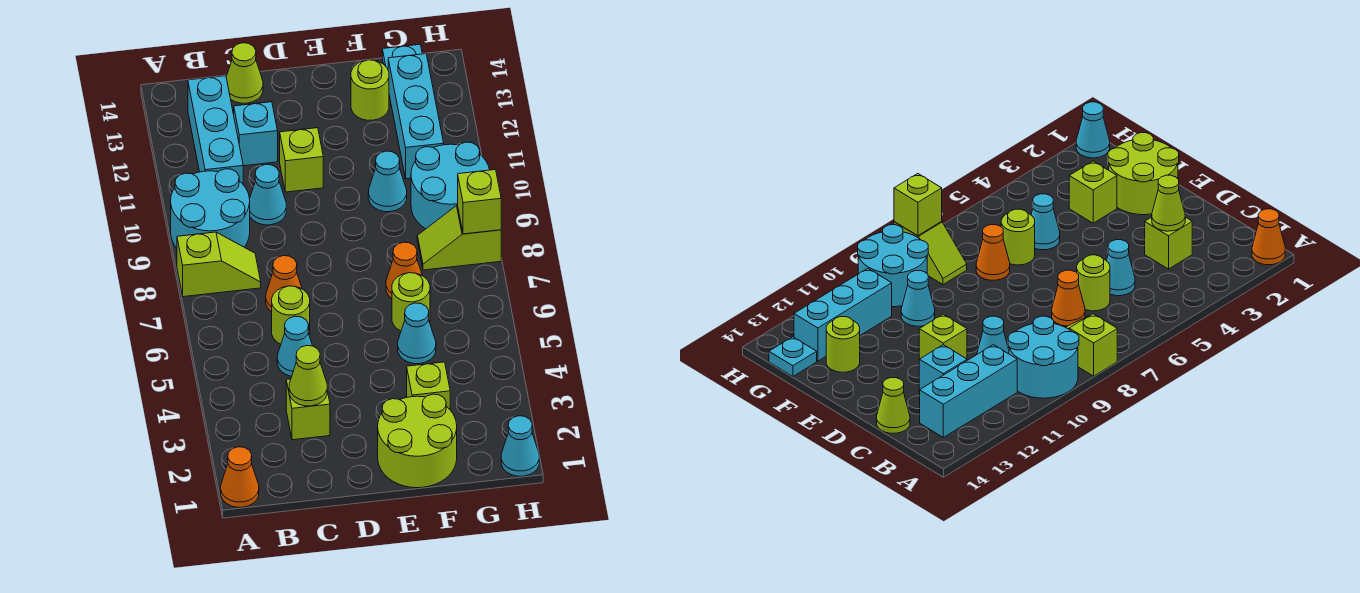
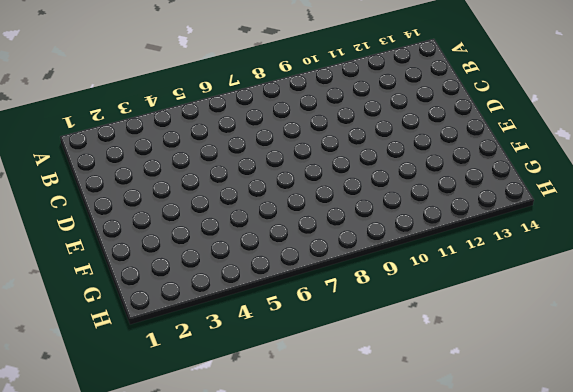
none -> orange 1x1 cone [221,447,259,507]
none -> lime 1x2 slope [177,232,261,297]
none -> cyan 2x2 round brick [171,169,250,248]

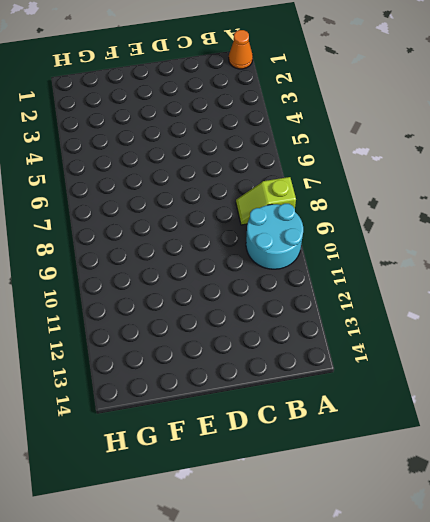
none -> cyan 1x3 brick [188,76,243,184]
none -> lime 1x1 brick [286,379,330,440]
none -> cyan 1x1 cone [277,316,312,376]

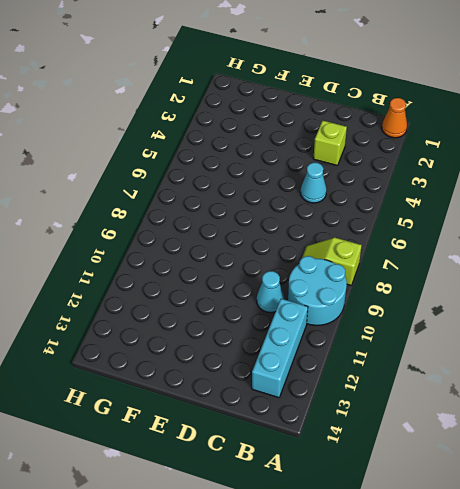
none -> lime 1x1 round brick [272,286,310,344]
none -> orange 1x1 cone [266,256,302,312]
none -> cyan 1x1 brick [234,102,278,166]

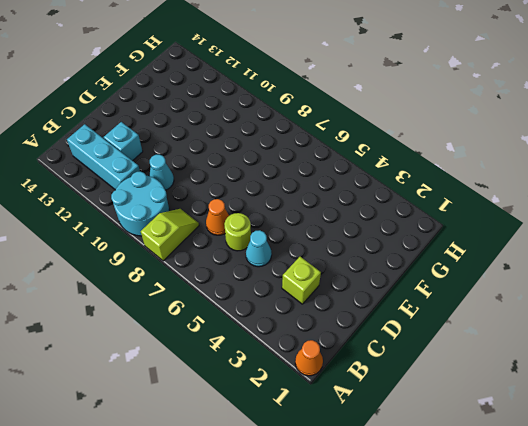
none -> lime 1x1 cone [226,43,263,103]
none -> lime 1x1 brick [280,128,323,192]
none -> lime 2x2 round brick [378,394,457,488]

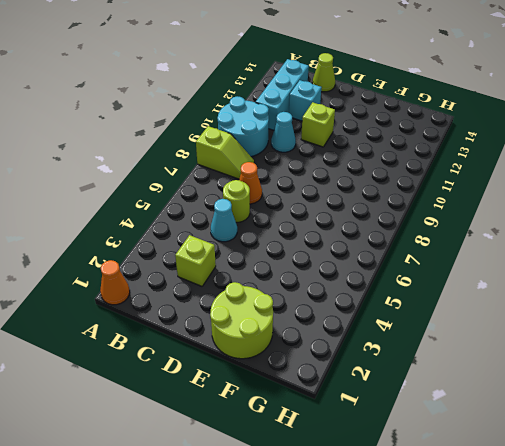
none -> lime 1x1 brick [407,362,450,409]
none -> cyan 1x1 cone [398,303,436,364]
none -> lime 1x1 round brick [392,273,430,331]

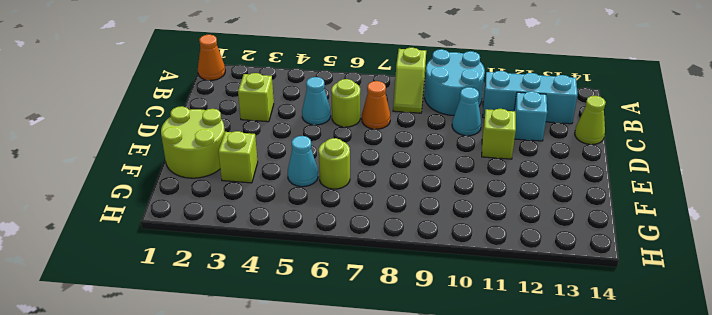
none -> orange 1x1 cone [386,242,422,299]
none -> cyan 1x1 cone [368,151,407,212]
none -> lime 1x1 round brick [351,60,389,120]

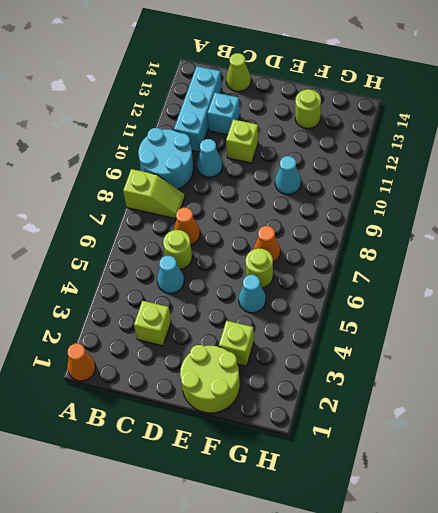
none -> lime 1x2 slope [417,205,501,270]
none -> cyan 2x2 round brick [411,142,490,229]
none -> cyan 1x3 brick [388,54,444,179]

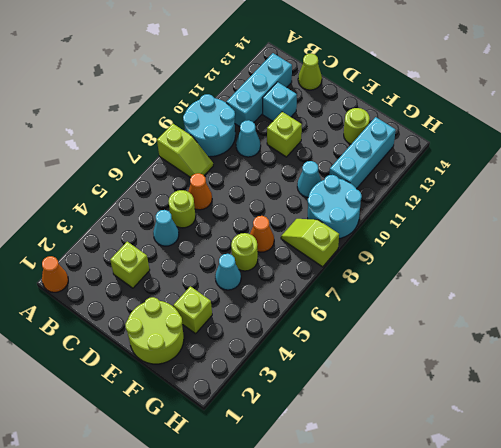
none -> cyan 1x1 plate [382,44,422,69]
none -> cyan 1x1 cone [501,416,539,476]
none -> lime 1x1 cone [289,346,327,406]

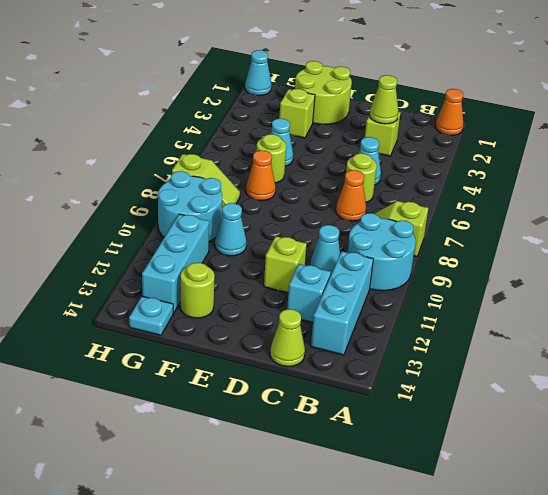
none -> lime 1x1 brick [458,170,501,234]

